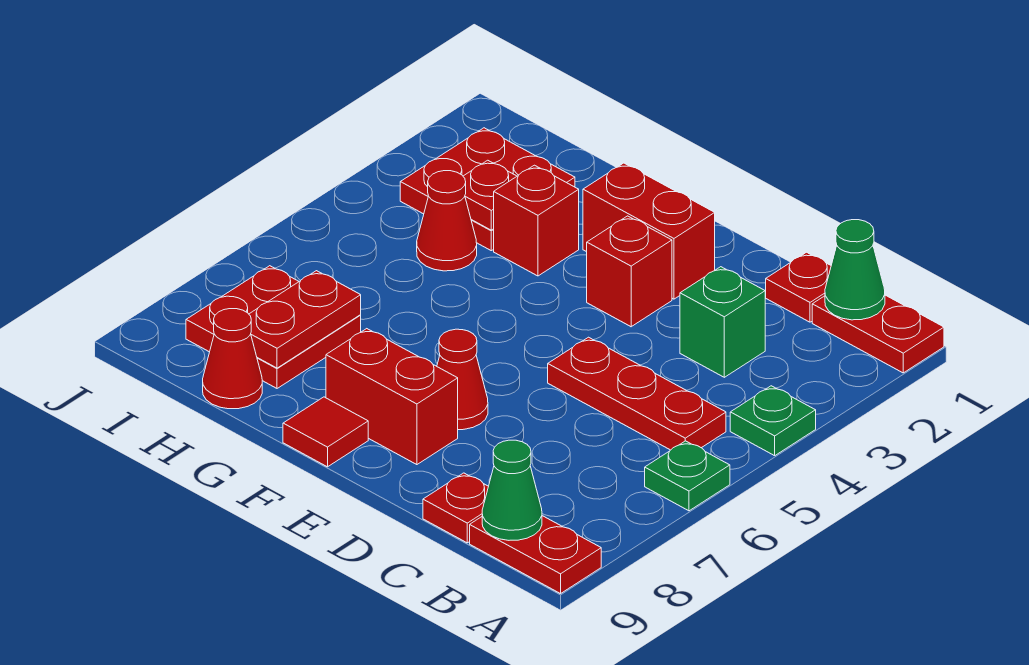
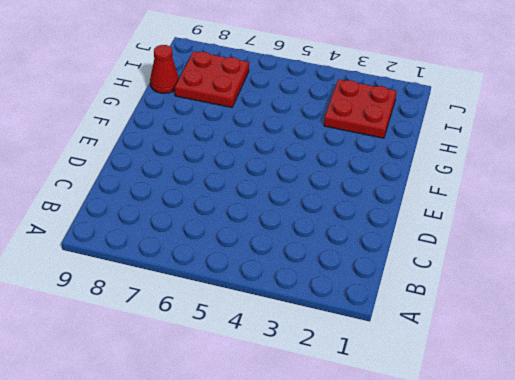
none -> red 1x2 plate [812,295,944,373]
none -> green 1x1 plate [730,386,816,456]
none -> green 1x1 plate [645,441,730,511]

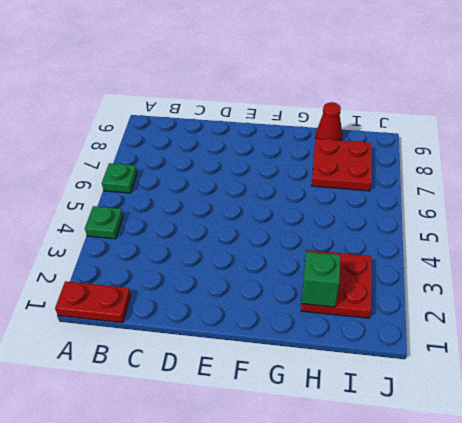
green 1x1 brick [302,252,340,307] -> green 1x1 brick moved to [680,267,765,377]
none -> red 1x2 plate [470,516,601,594]
none -> red 1x3 plate [548,337,726,450]
none -> red 1x1 plate [766,252,831,322]

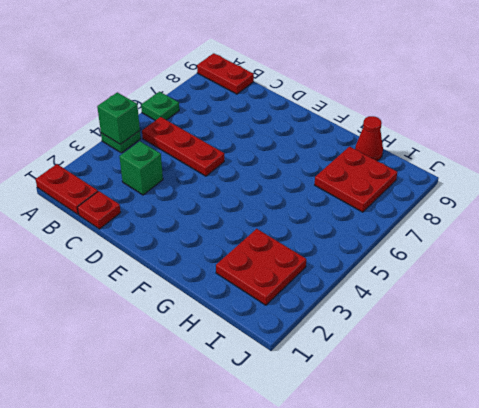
green 1x1 brick [97,92,140,144] -> none
none -> red 1x1 plate [423,473,489,543]
none -> red 1x2 brick [583,163,715,299]
none -> red 1x1 brick [587,216,672,327]

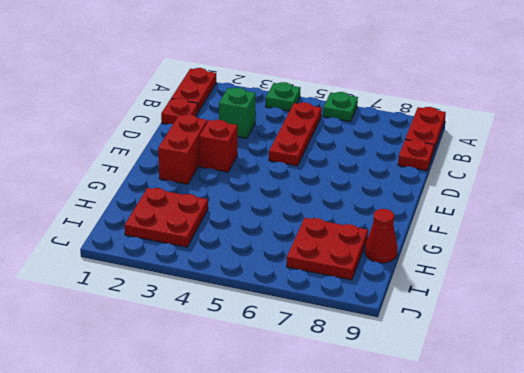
none -> red 1x1 cone [437,329,488,430]
none -> red 1x2 brick [326,329,458,465]
none -> red 1x1 tile [283,397,368,467]

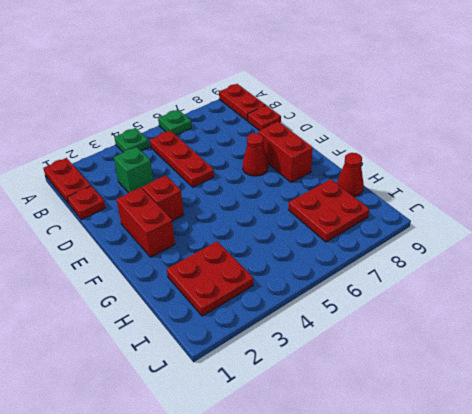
none -> red 1x1 tile [283,397,368,467]
none -> red 1x1 brick [494,165,579,276]
none -> red 1x1 cone [417,171,477,271]

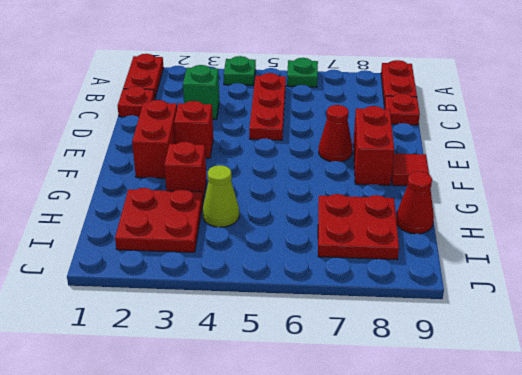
lime 1x1 cone [202,165,239,227] -> red 1x1 cone [417,171,477,271]
none -> green 1x1 cone [825,220,885,320]
none -> green 1x1 cone [482,440,542,540]
none -> red 1x1 plate [463,160,517,230]

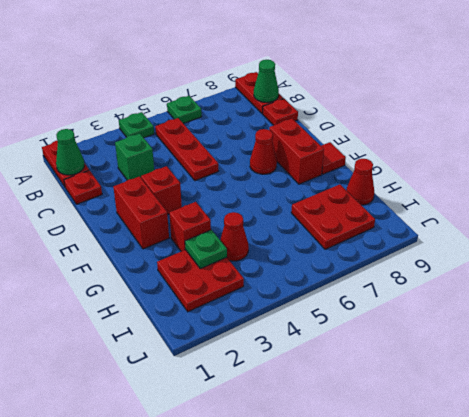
green 1x1 plate [185,230,227,269] -> red 1x1 plate [463,160,517,230]
none -> red 1x2 plate [249,271,361,368]

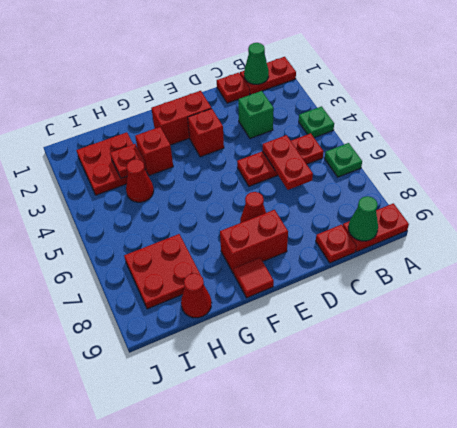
red 1x2 plate [263,135,313,190] -> red 1x2 plate moved to [249,271,361,368]

